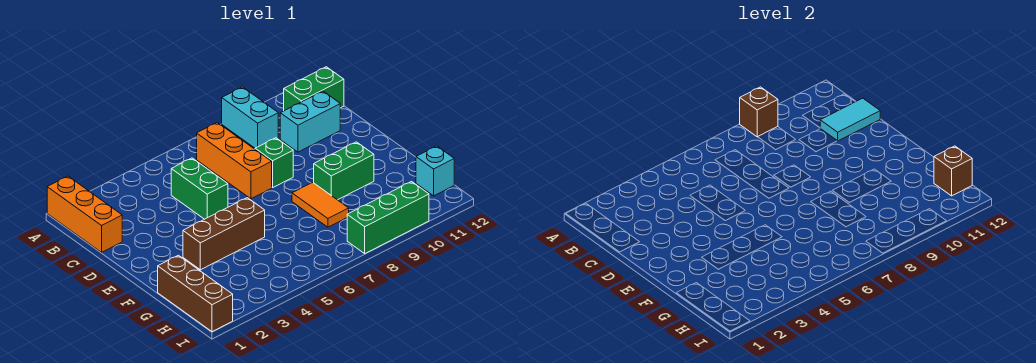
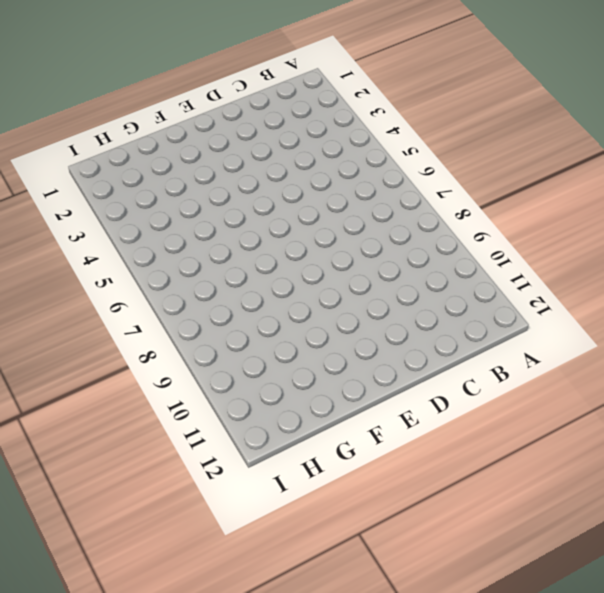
none -> orange 1x3 brick [47,176,122,252]
none -> cyan 1x2 brick [222,87,278,148]
none -> orange 1x3 brick [197,123,272,199]

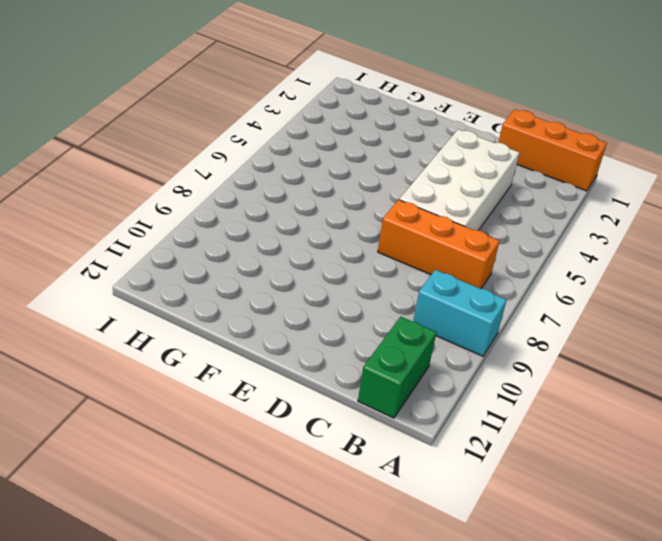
white 2x4 brick [399,129,519,230] -> green 1x2 brick [171,158,228,219]
none -> cyan 1x2 brick [280,91,340,152]
none -> green 1x1 brick [255,138,293,187]
none -> brown 1x3 brick [183,198,265,270]

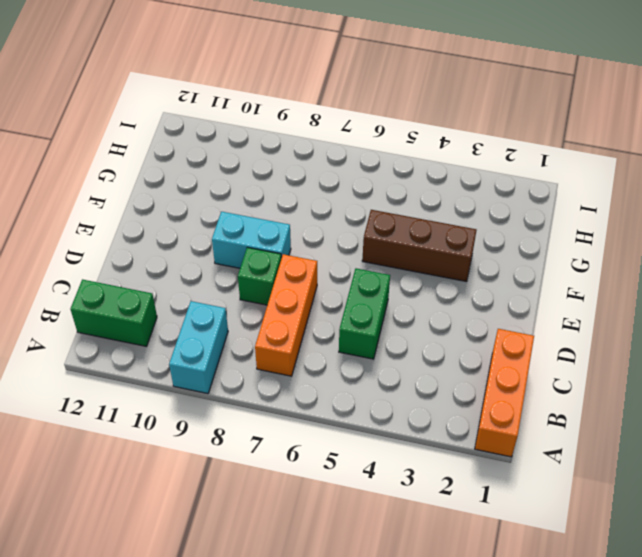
cyan 1x2 brick [212,212,291,268] -> cyan 1x2 brick moved to [280,91,340,152]
none -> orange 1x2 tile [292,182,349,227]
none -> green 1x2 brick [314,142,374,200]
none -> brown 1x3 brick [158,255,233,332]

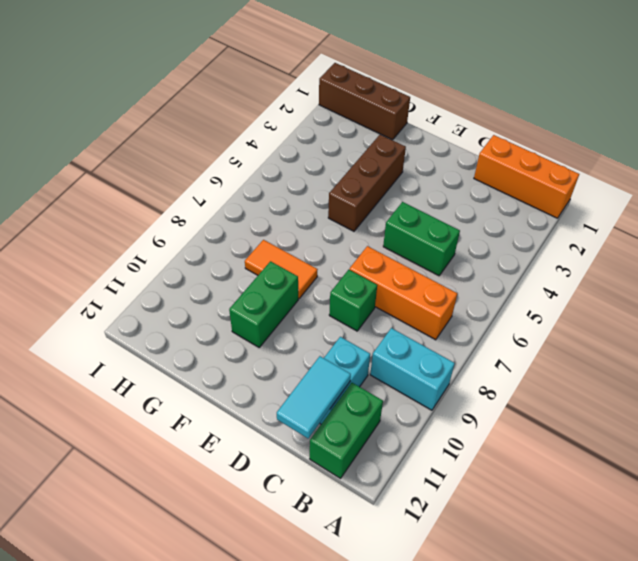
none -> cyan 1x1 brick [416,146,454,196]
none -> green 1x3 brick [347,182,429,253]
none -> brown 1x1 brick [740,87,778,137]

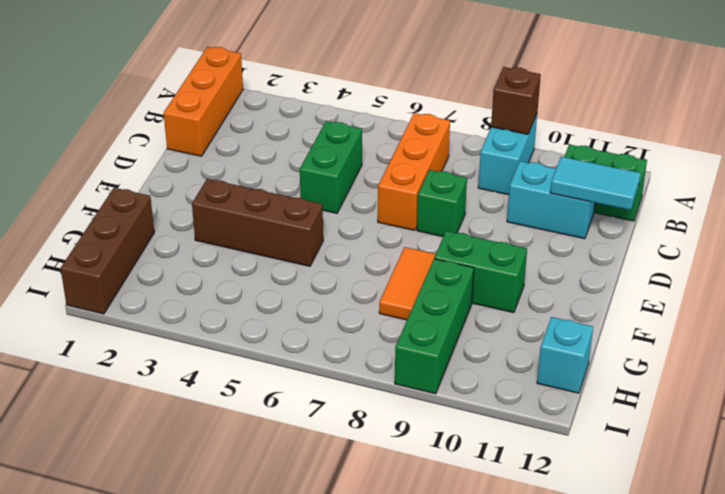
green 1x3 brick [395,259,474,394] -> green 1x3 brick turned to [347,182,429,253]
none -> brown 1x1 brick [934,146,972,196]

